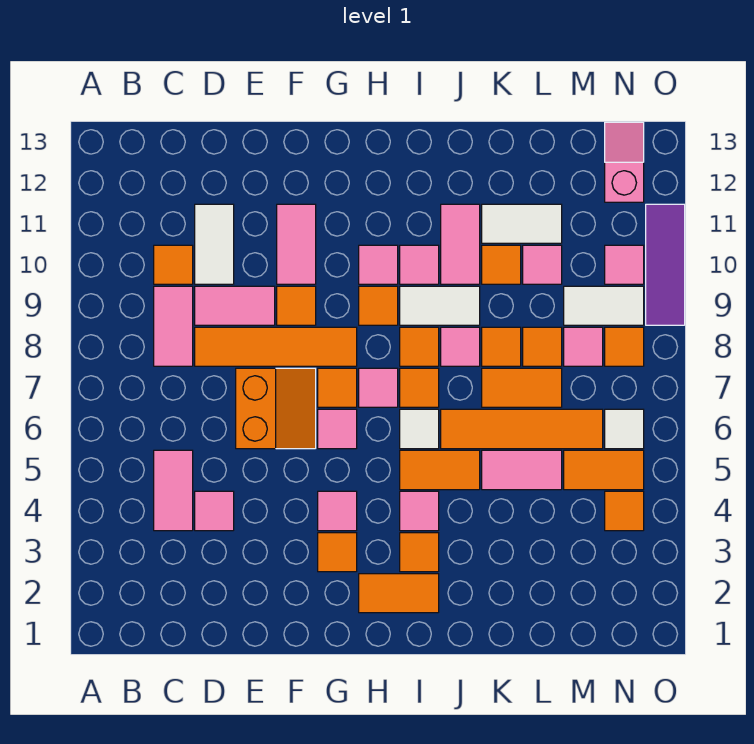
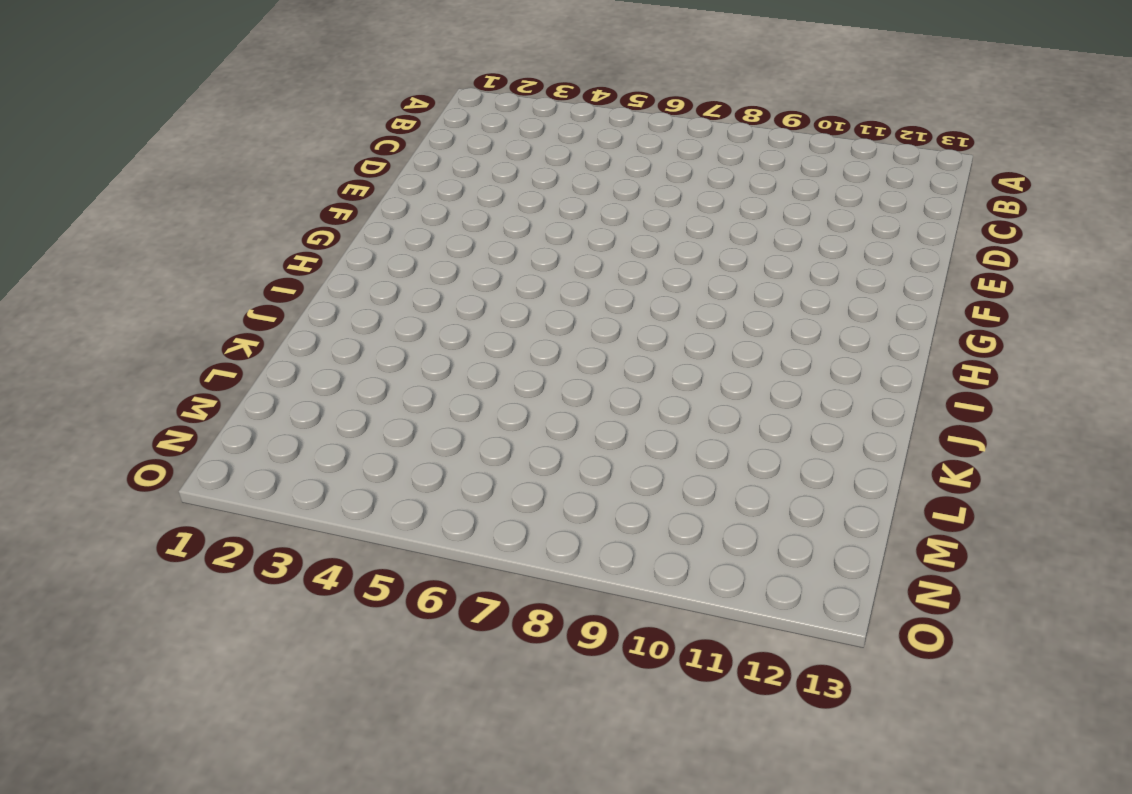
none -> pink 1x2 tile [154,450,193,531]
none -> pink 1x2 tile [154,286,193,366]
none -> orange 1x1 tile [154,245,193,284]
none -> pink 1x1 tile [195,491,234,531]

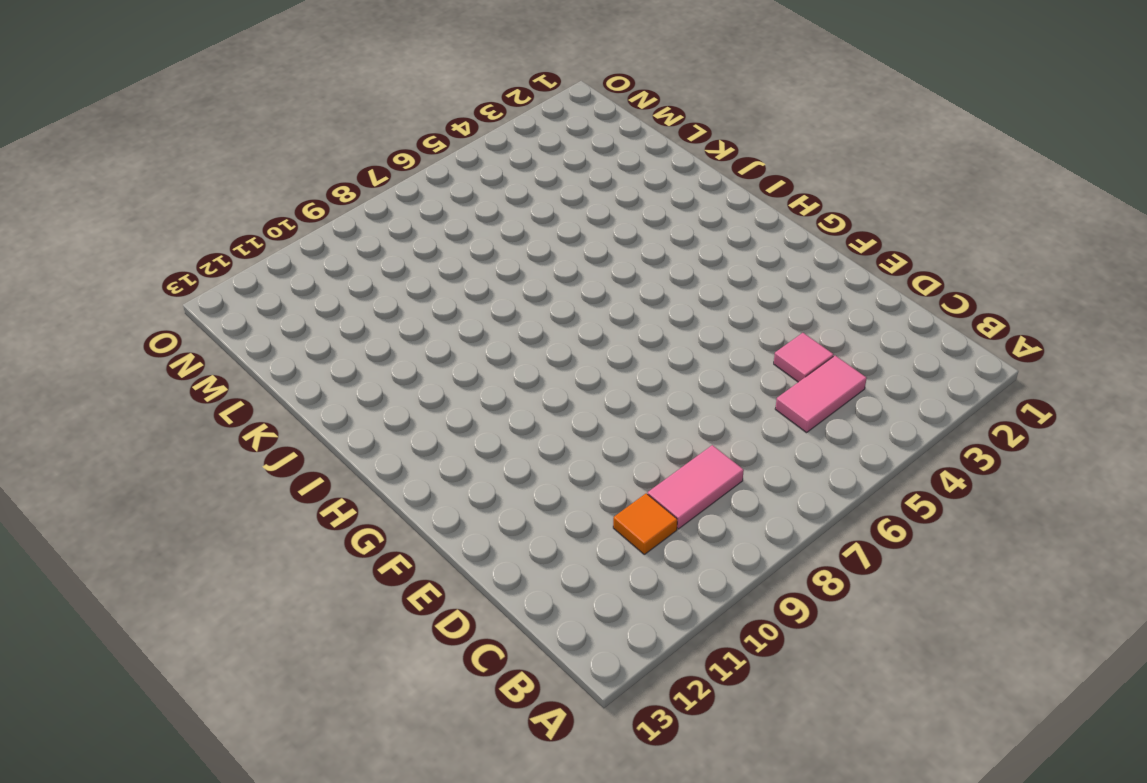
none -> orange 1x4 tile [195,327,357,366]
none -> pink 1x2 tile [195,286,275,325]
none -> white 1x2 tile [195,204,234,284]
none -> orange 2x2 slope [236,368,316,449]

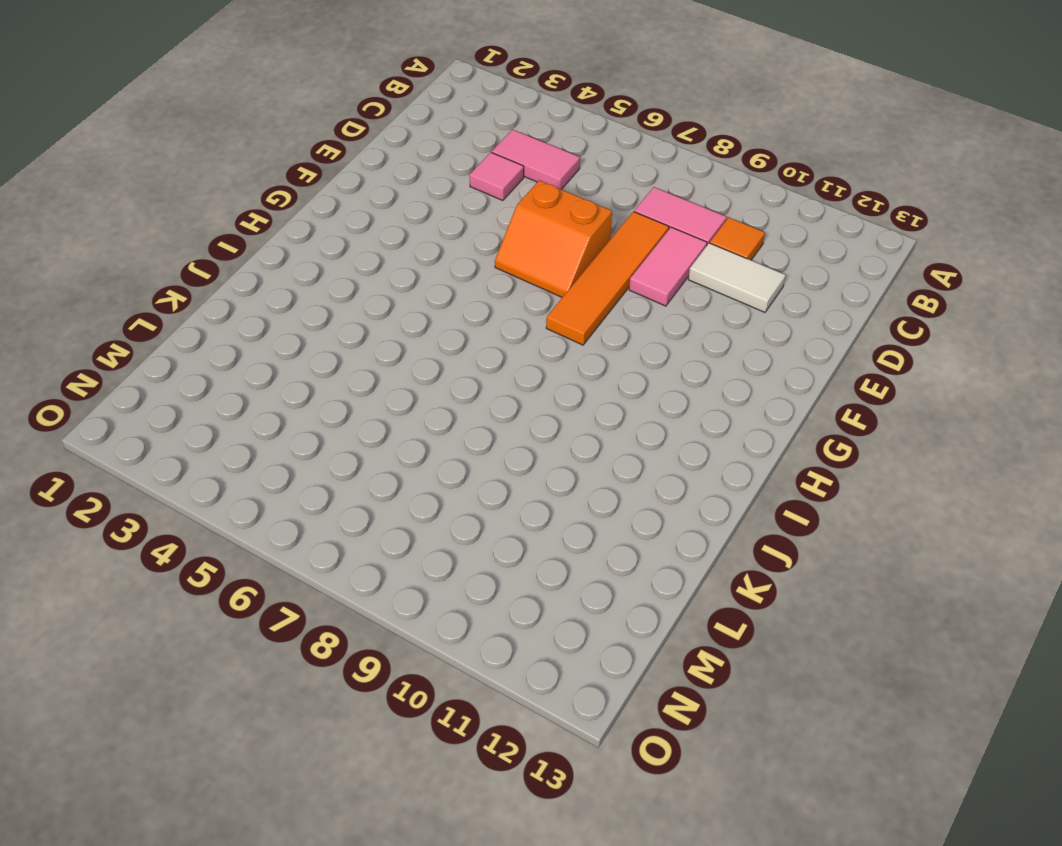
none -> orange 1x1 tile [277,286,316,325]
none -> pink 1x2 tile [277,204,316,284]
none -> orange 1x1 tile [318,533,357,572]
none -> pink 1x1 tile [318,491,357,531]

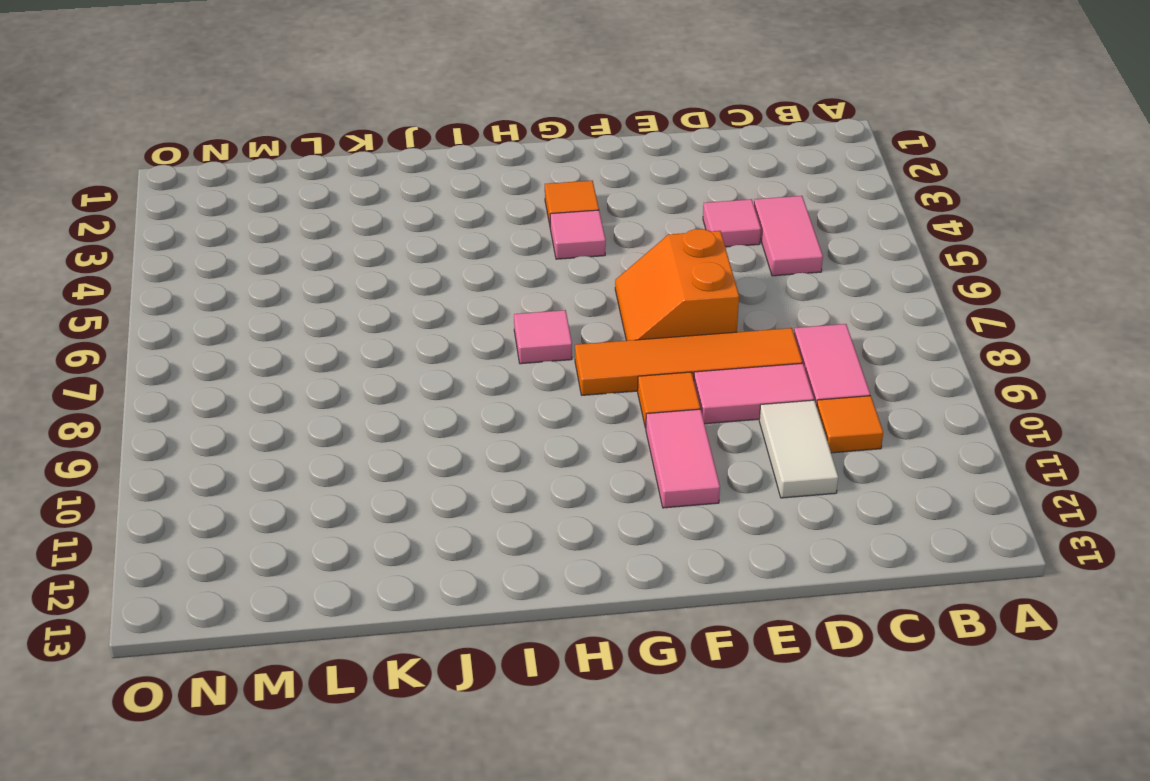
none -> pink 1x1 tile [318,409,357,449]
none -> orange 1x1 tile [318,368,357,407]
none -> orange 1x2 tile [359,574,439,613]
none -> orange 1x1 tile [359,286,398,325]

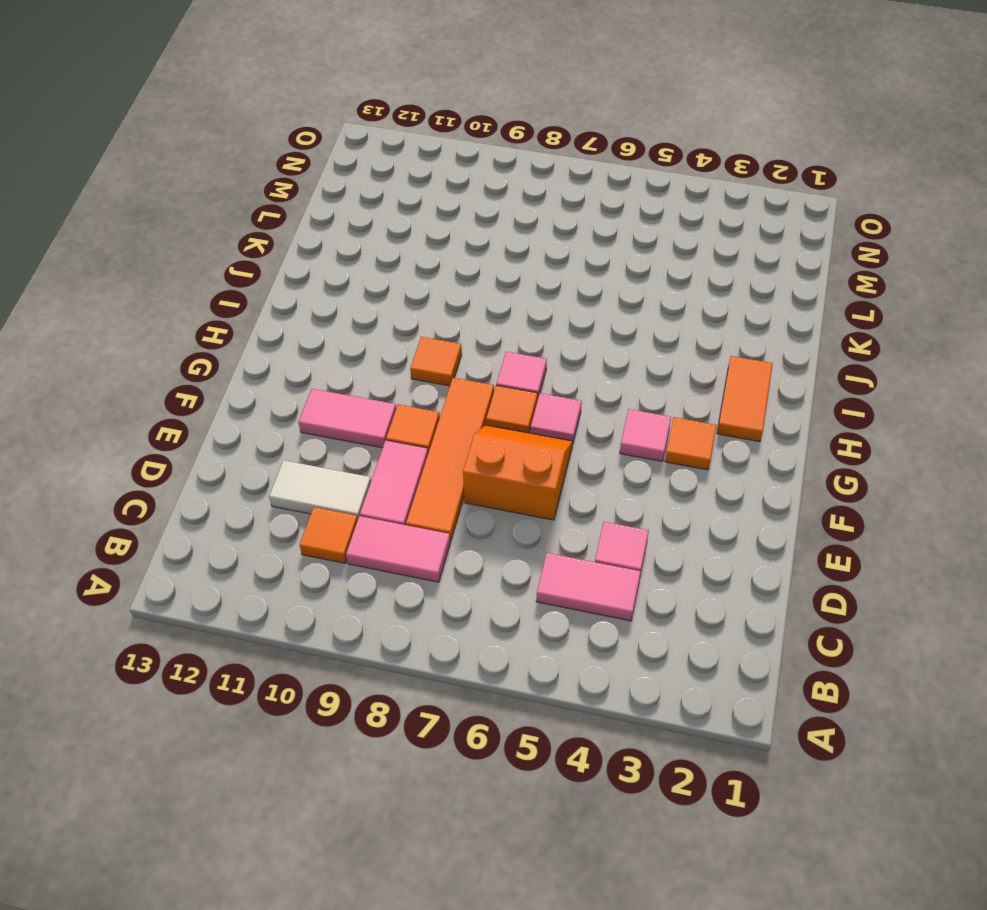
none -> pink 1x1 tile [359,245,398,284]
none -> orange 1x1 tile [400,533,439,572]
none -> pink 1x1 tile [400,491,439,531]
none -> orange 1x2 tile [400,450,480,490]

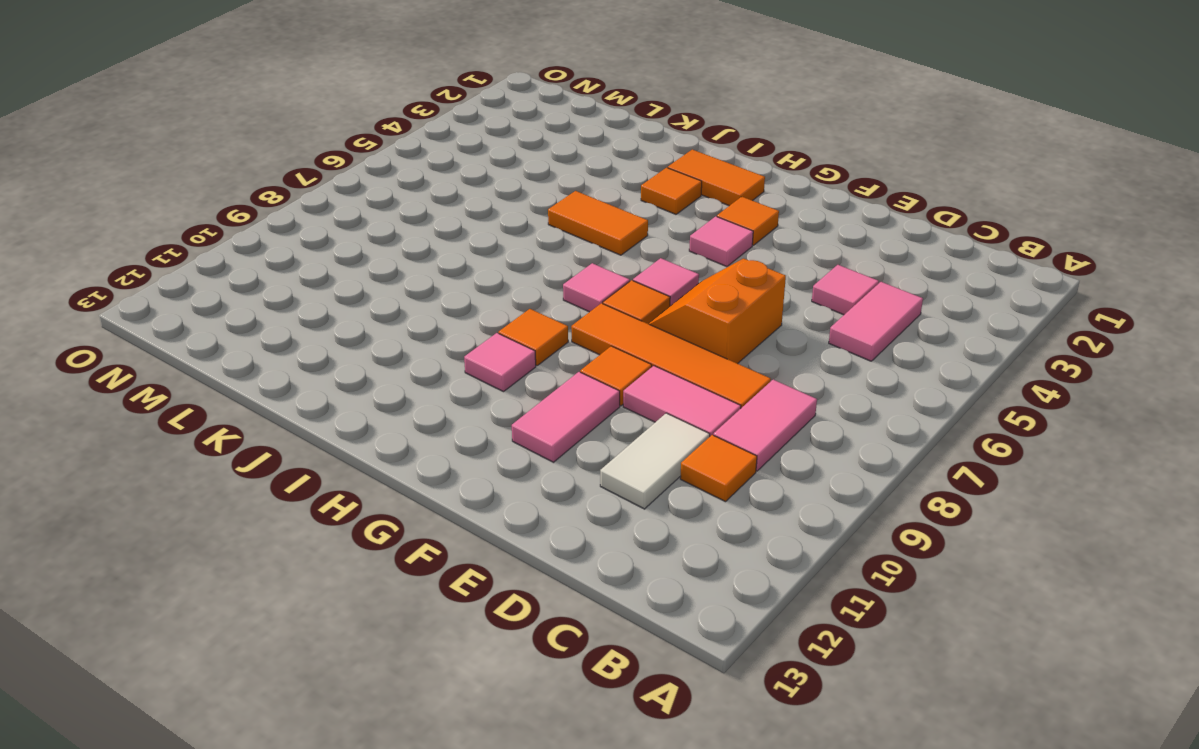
none -> pink 1x1 tile [400,491,439,531]
none -> white 1x1 tile [400,409,439,449]
none -> orange 1x1 tile [400,368,439,407]
none -> orange 1x1 tile [400,327,439,366]

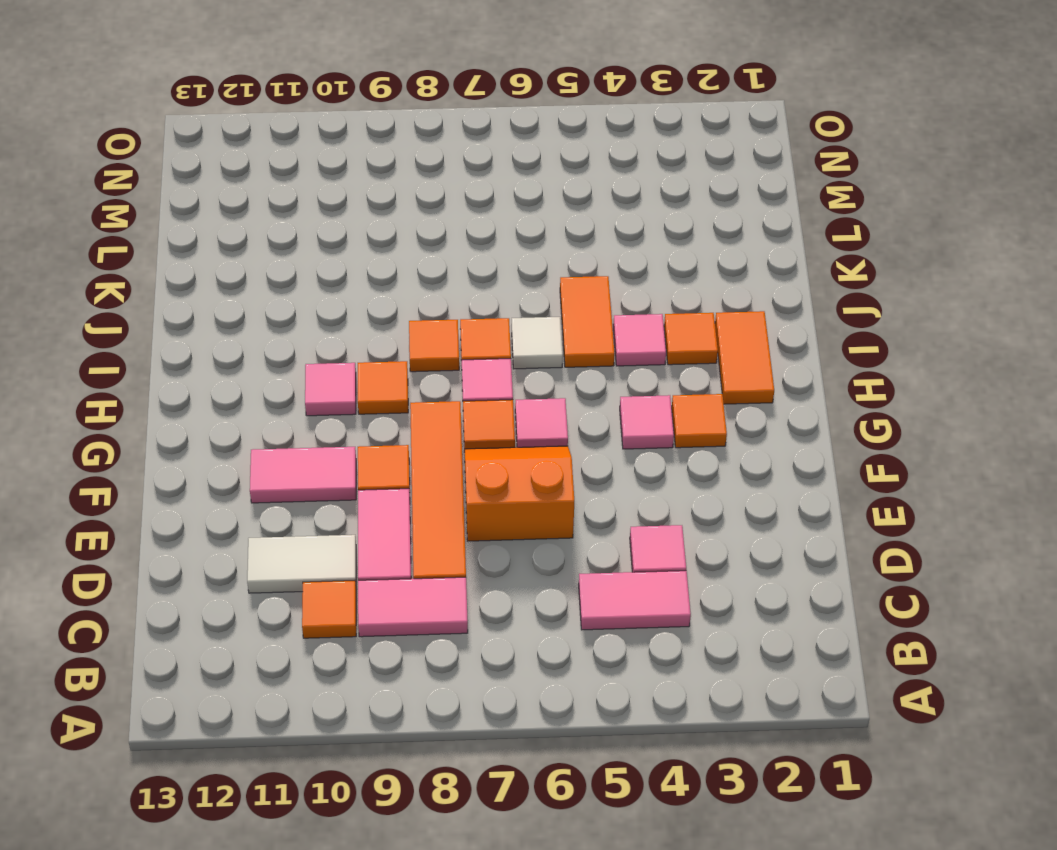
none -> white 1x2 tile [400,286,480,325]
none -> pink 1x1 tile [400,245,439,284]
none -> orange 1x4 tile [441,409,603,449]
none -> pink 1x1 tile [441,327,480,366]

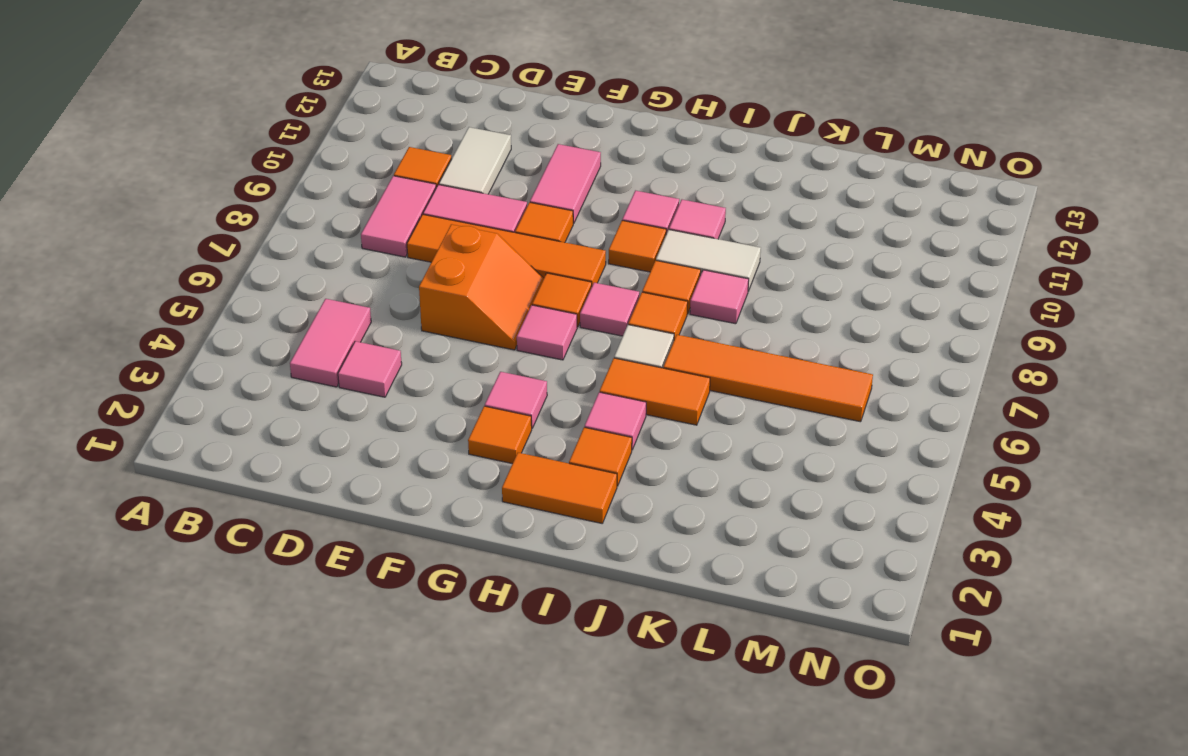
none -> pink 1x2 tile [441,204,480,284]
none -> pink 1x2 tile [482,450,562,490]
none -> orange 1x2 tile [482,368,562,407]
none -> orange 1x1 tile [482,327,521,366]

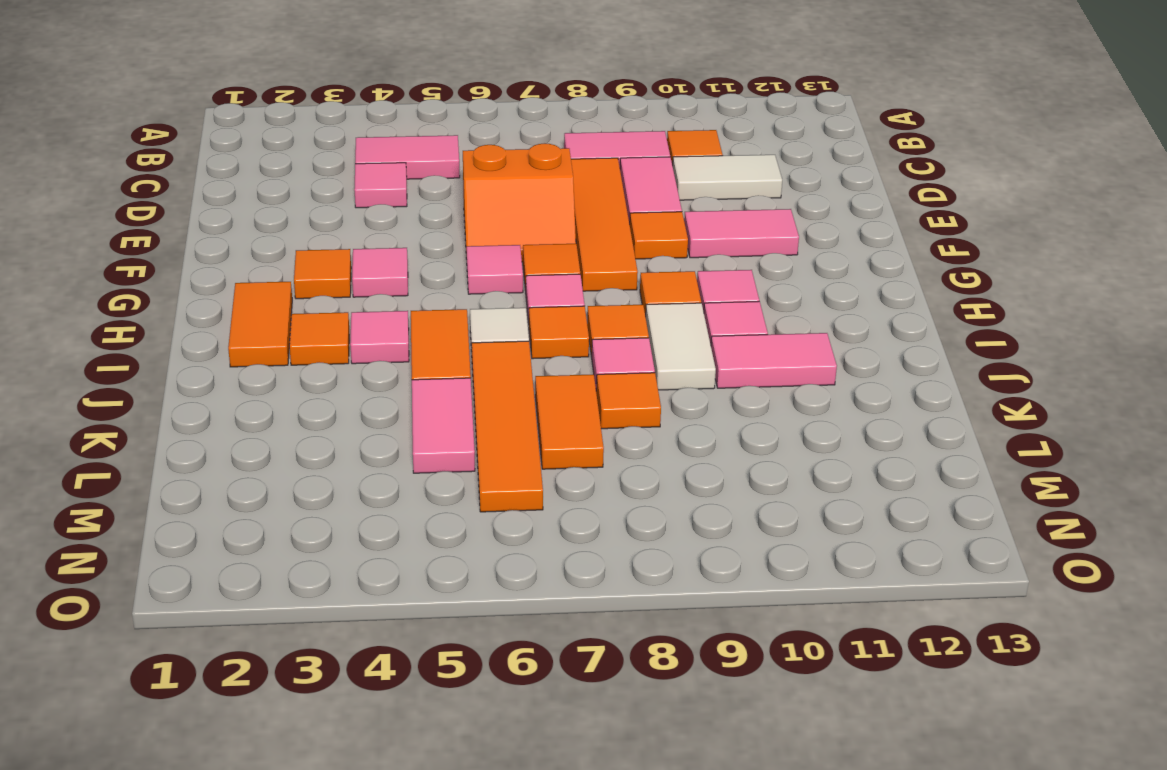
none -> orange 1x1 tile [482,245,521,284]
none -> white 1x2 tile [482,204,562,243]
none -> orange 1x1 tile [523,327,562,366]
none -> pink 1x1 tile [523,245,562,284]

